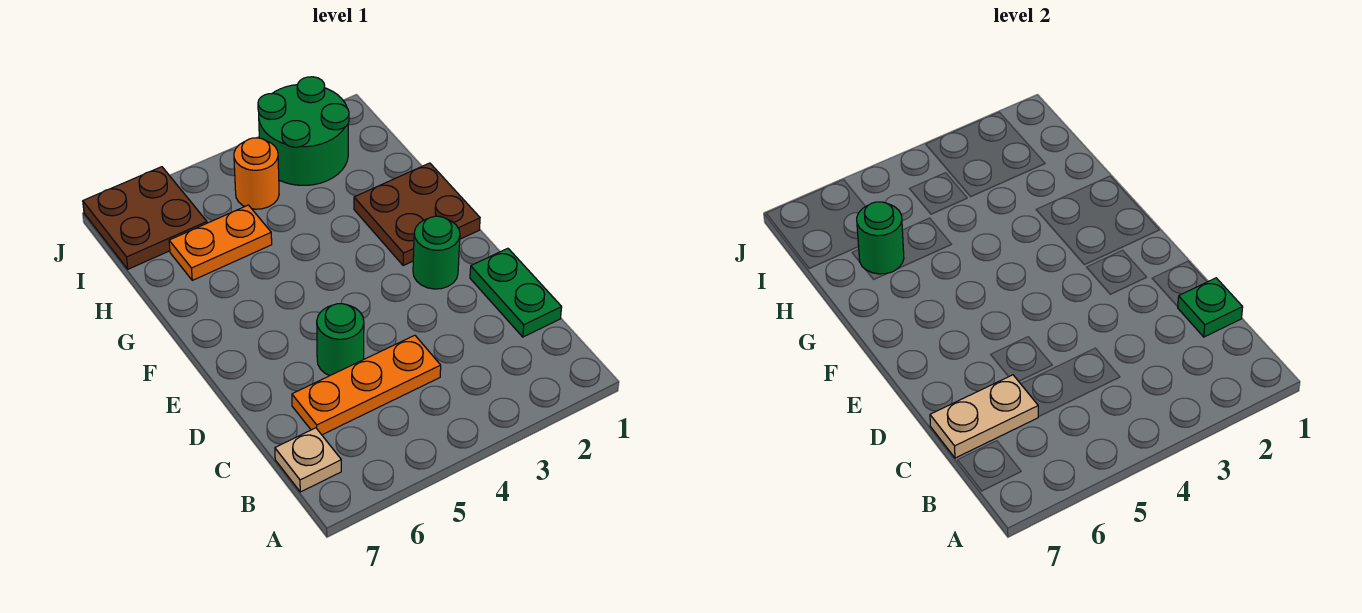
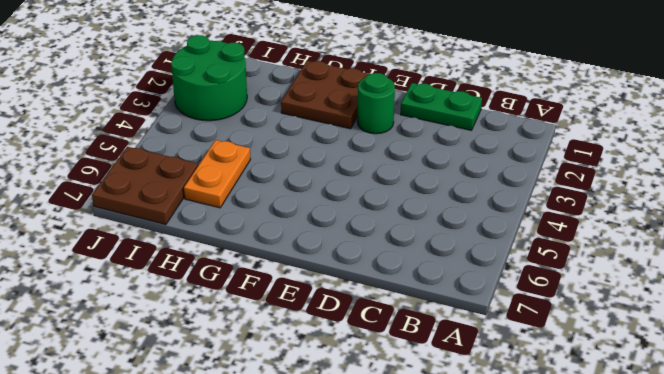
none -> tan 1x1 plate [275,428,341,492]
none -> orange 1x3 plate [292,335,441,435]
none -> green 1x1 round brick [317,304,364,376]

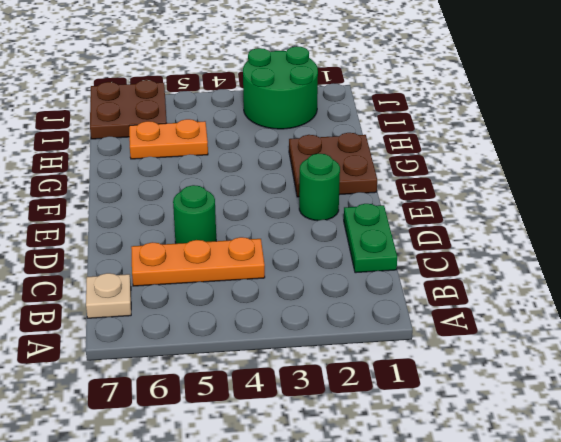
none -> orange 1x1 round brick [234,138,279,209]
none -> green 1x1 plate [1178,278,1243,337]
none -> tan 1x2 plate [930,375,1038,458]

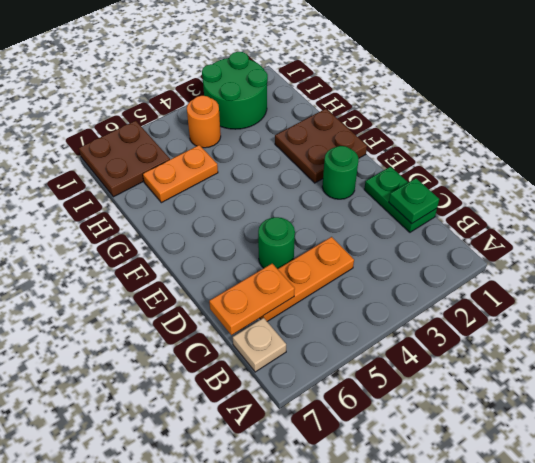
orange 1x2 plate [209,264,295,335] -> tan 1x2 plate [930,375,1038,458]
none -> green 1x1 round brick [857,202,904,274]

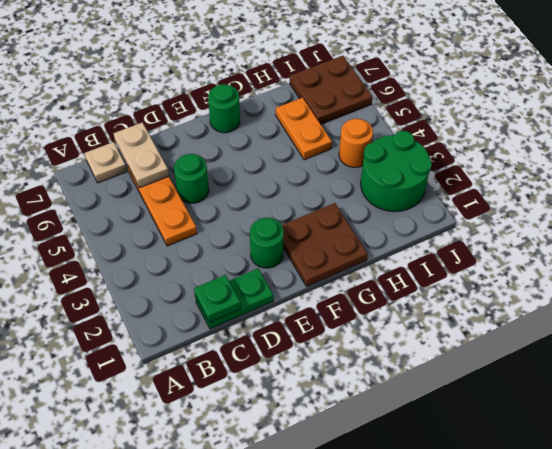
green 1x1 round brick [208,84,240,133] -> green 1x1 round brick moved to [857,202,904,274]

